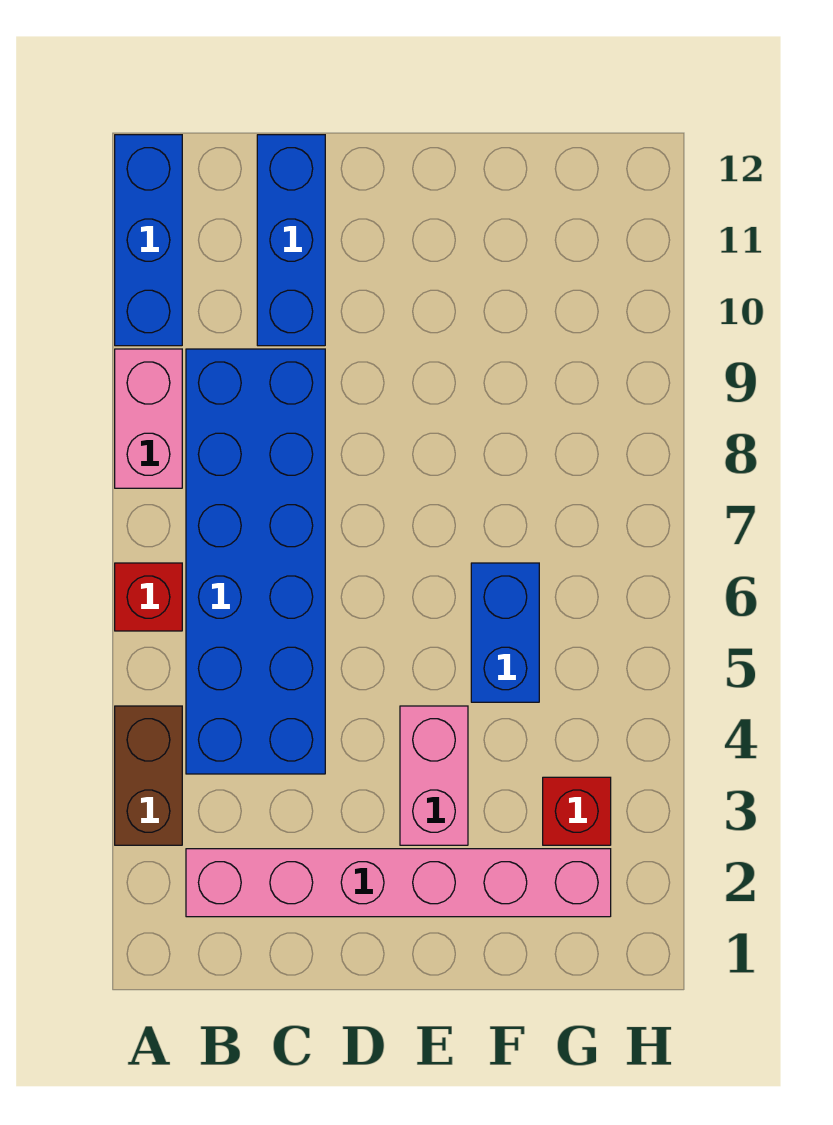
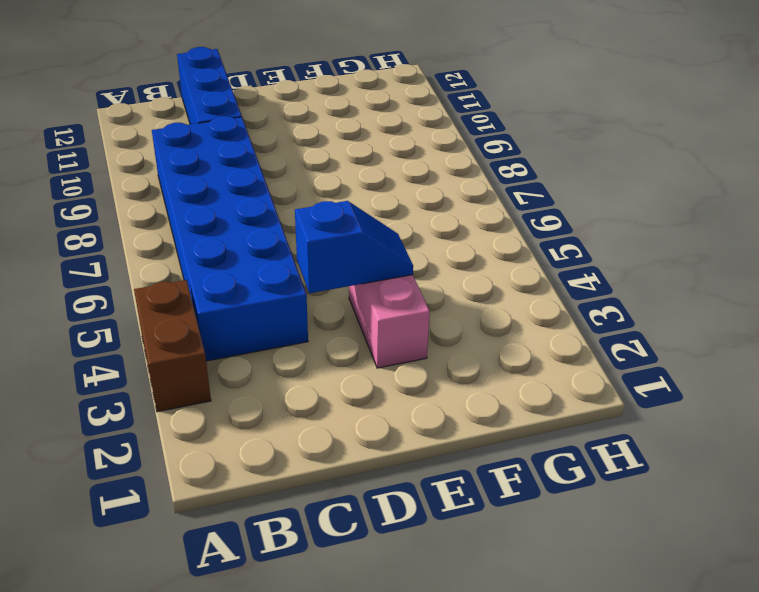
blue 1x2 slope [295,201,413,293] -> none
none -> red 1x1 brick [115,563,182,631]
none -> pink 1x2 brick [115,349,182,488]

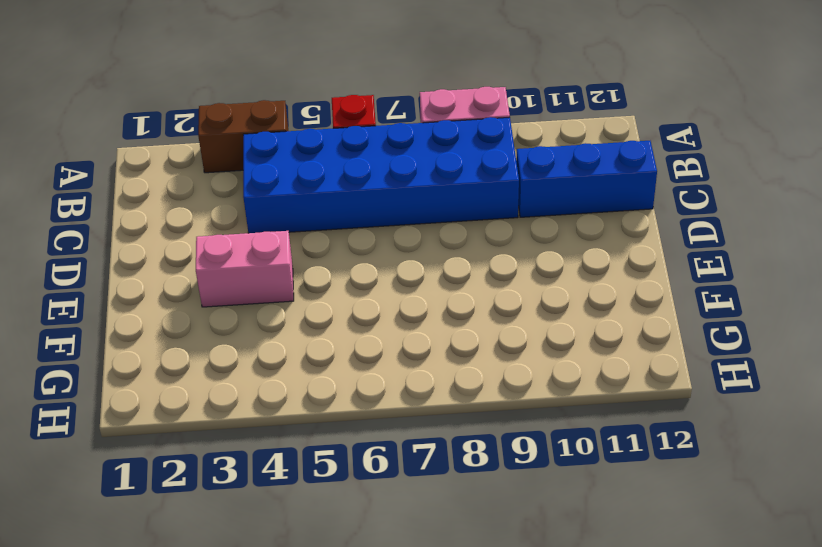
none -> blue 1x3 brick [115,135,182,346]
none -> pink 1x6 brick [186,849,611,917]

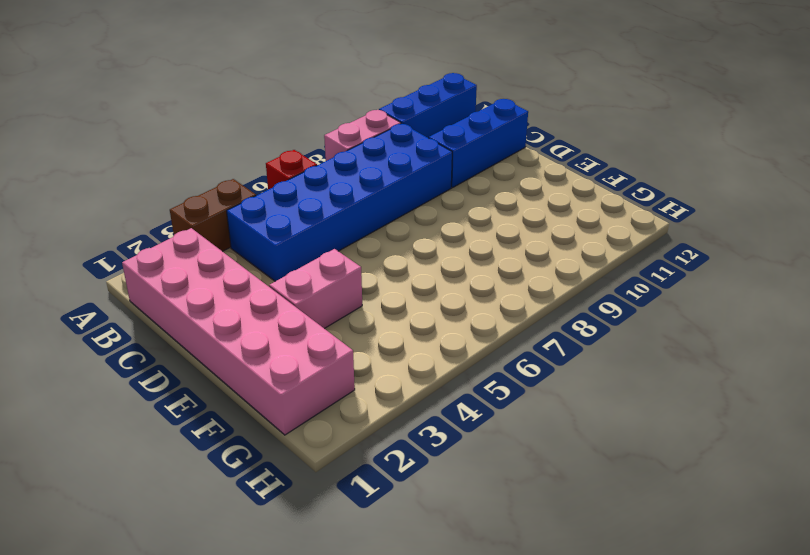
pink 2x6 brick [122,228,355,435] -> pink 1x6 brick [186,849,611,917]
none -> blue 1x2 brick [471,563,539,702]
none -> red 1x1 brick [543,777,611,845]

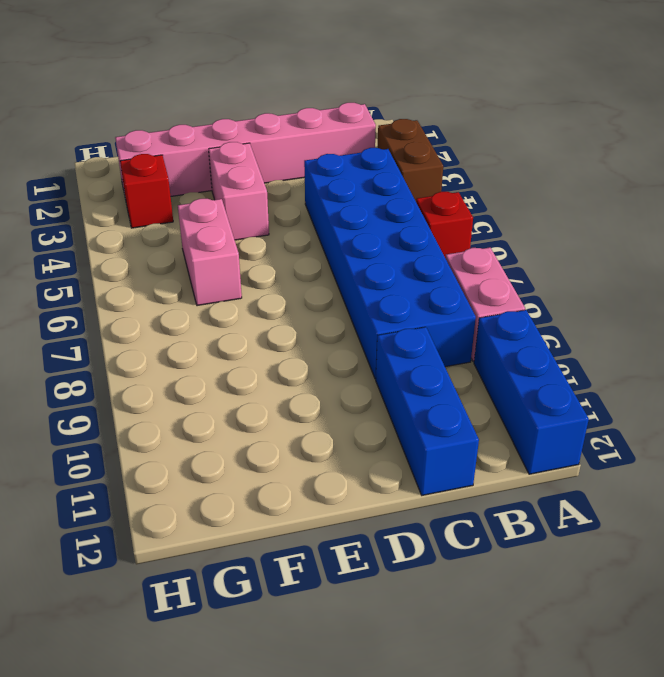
pink 1x2 brick [178,199,242,306] -> blue 1x2 brick [471,563,539,702]

